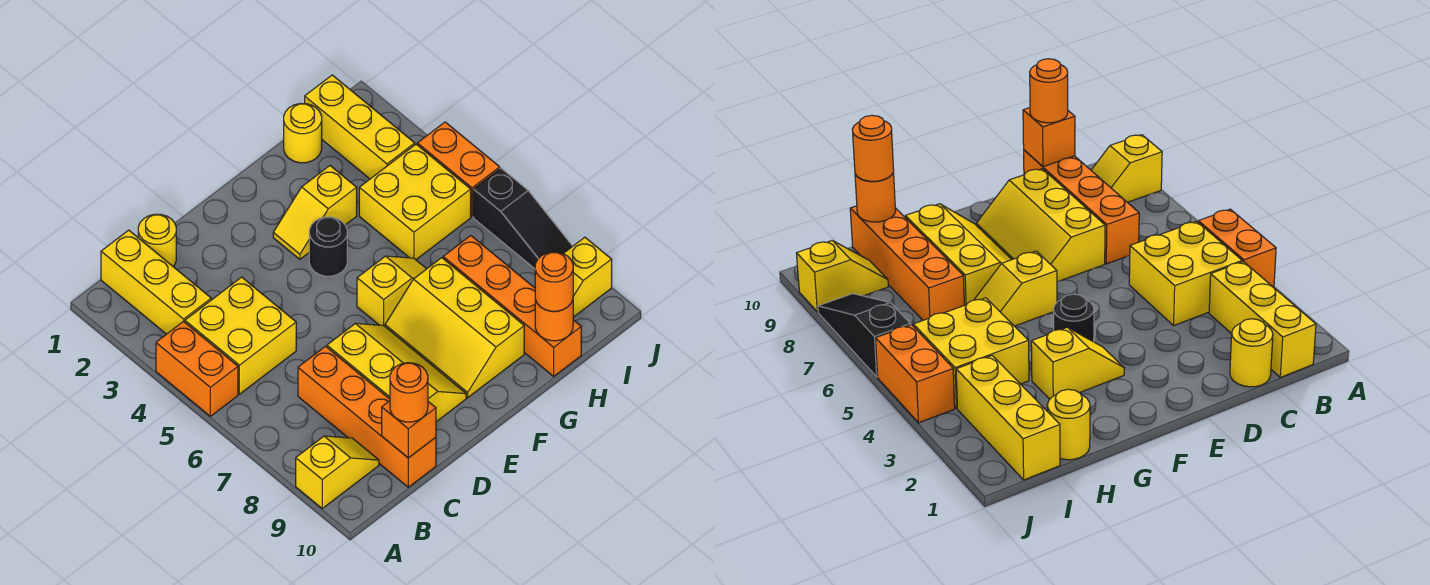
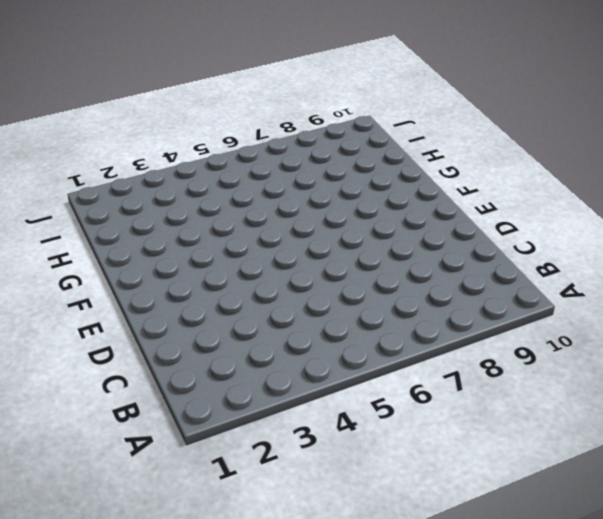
none -> orange 1x2 brick [156,321,238,416]
none -> yellow 1x2 slope [296,436,379,508]
none -> yellow 1x3 brick [101,230,211,334]

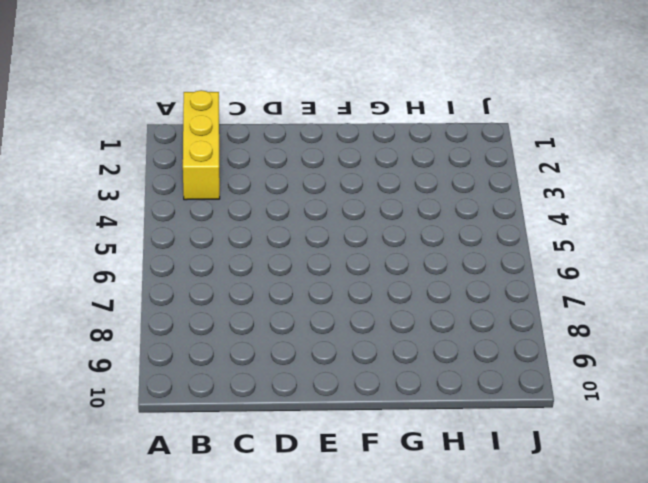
none -> orange 1x2 brick [156,321,238,416]
none -> yellow 1x2 slope [296,436,379,508]
none -> yellow 2x2 brick [185,277,296,394]

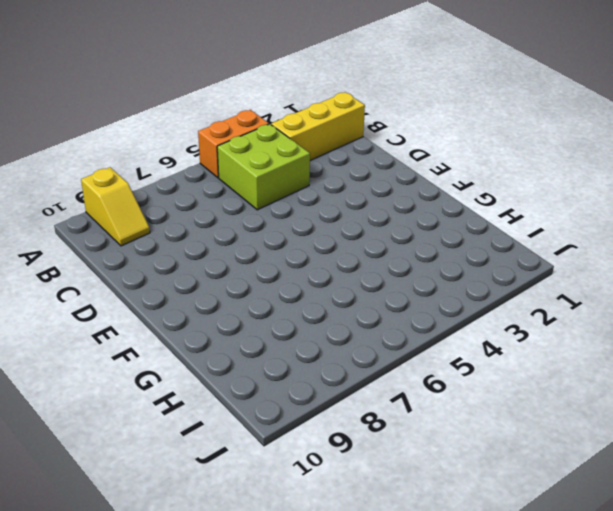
lime 2x2 brick [217,124,310,210] -> yellow 2x2 brick [185,277,296,394]
none -> yellow 1x1 round brick [138,214,176,266]
none -> orange 1x4 brick [298,346,436,487]
none -> yellow 2x3 slope [327,324,466,422]

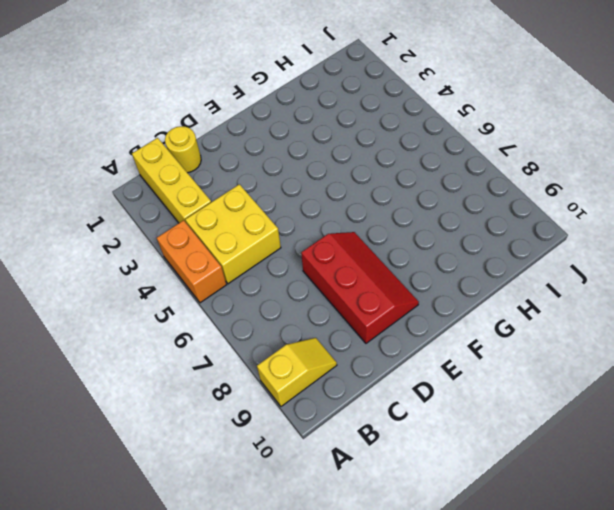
red 2x3 slope [301,232,419,343] -> yellow 2x3 slope [327,324,466,422]
none -> orange 1x4 brick [298,346,436,487]
none -> yellow 1x2 slope [273,166,357,259]
none -> black 1x1 round brick [309,217,347,276]

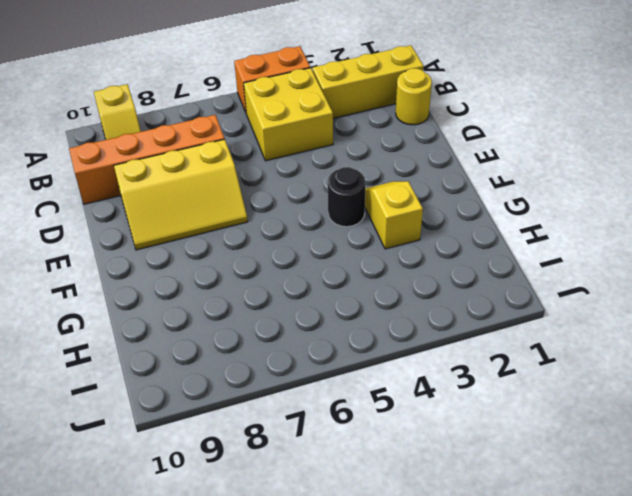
none -> yellow 1x2 slope [357,256,426,326]
none -> yellow 2x3 slope [385,258,524,398]
none -> yellow 1x1 round brick [284,103,322,163]

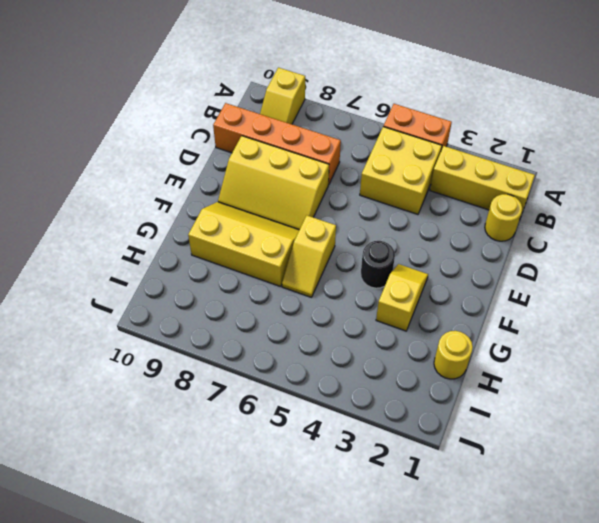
none -> yellow 2x2 brick [359,144,471,260]
none -> orange 1x4 brick [443,236,581,376]
none -> yellow 1x3 brick [305,75,415,179]

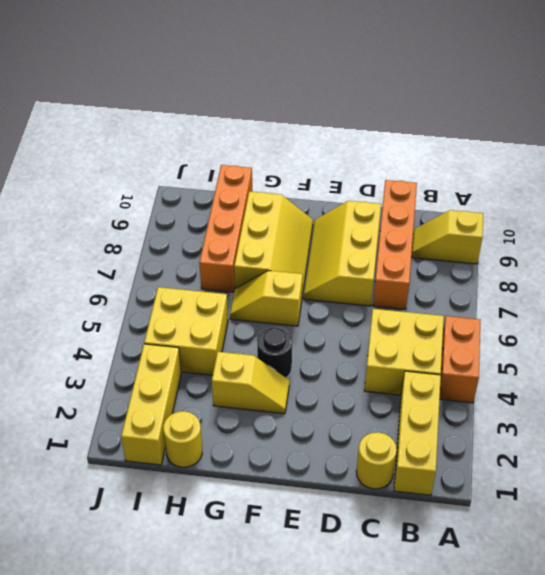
none -> yellow 1x2 slope [563,237,612,317]
none -> orange 1x2 brick [417,122,500,217]
none -> black 1x3 slope [473,168,573,269]

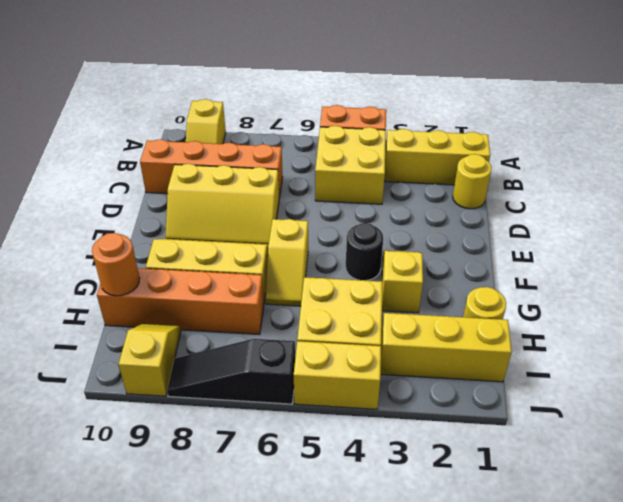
yellow 1x2 brick [294,341,381,409] -> orange 1x2 brick [417,122,500,217]
none -> orange 1x1 brick [382,401,436,458]
none -> orange 1x1 round brick [390,363,428,422]
none -> orange 1x1 round brick [535,252,573,311]

